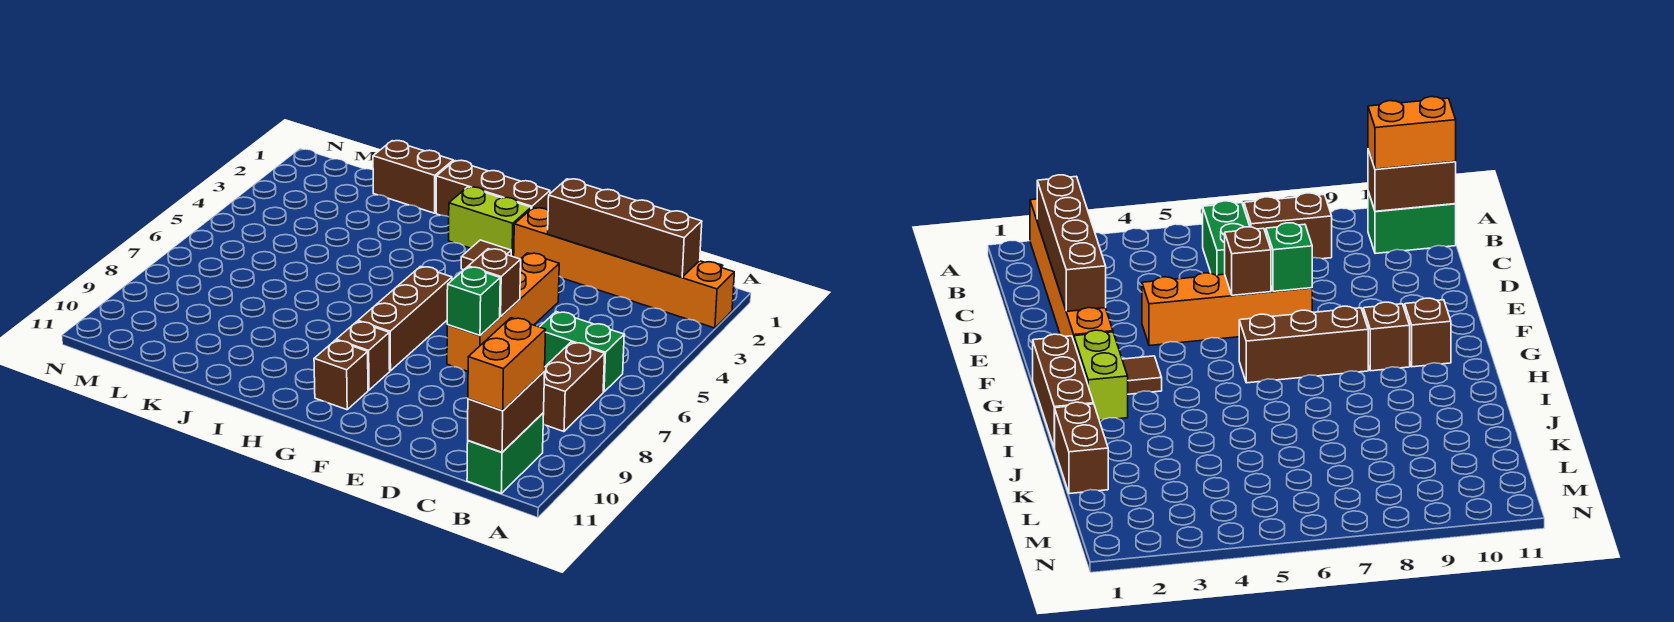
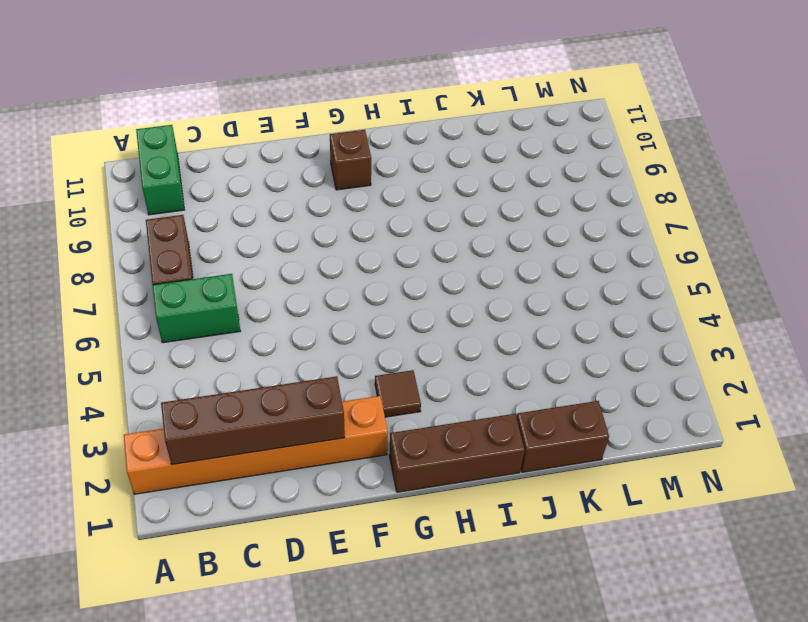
none -> orange 1x4 brick [447,253,559,371]
none -> lime 1x2 brick [449,187,531,257]
none -> brown 1x3 brick [358,266,452,371]

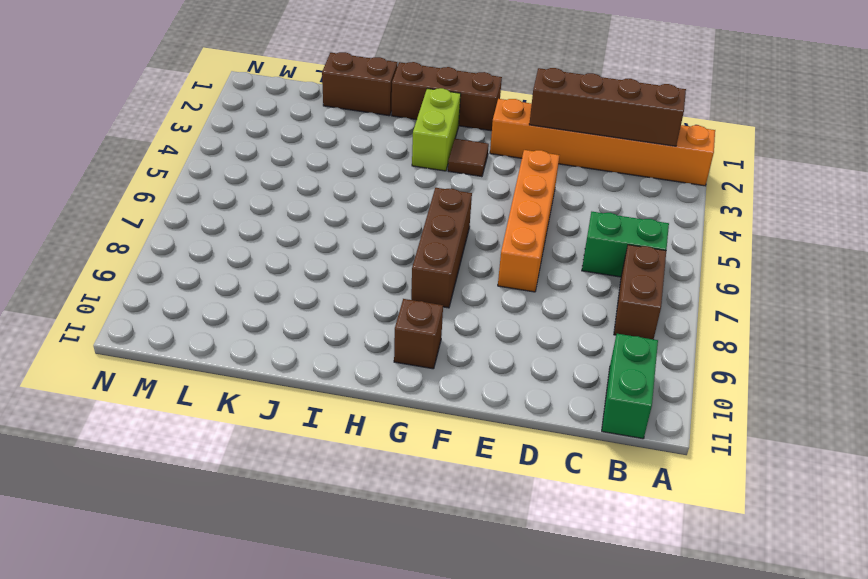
lime 1x2 brick [412,88,461,171] -> lime 1x2 brick turned to [449,187,531,257]
none -> brown 1x1 brick [336,321,390,390]
none -> brown 1x2 brick [468,372,545,452]
none -> brown 1x1 brick [468,249,521,317]

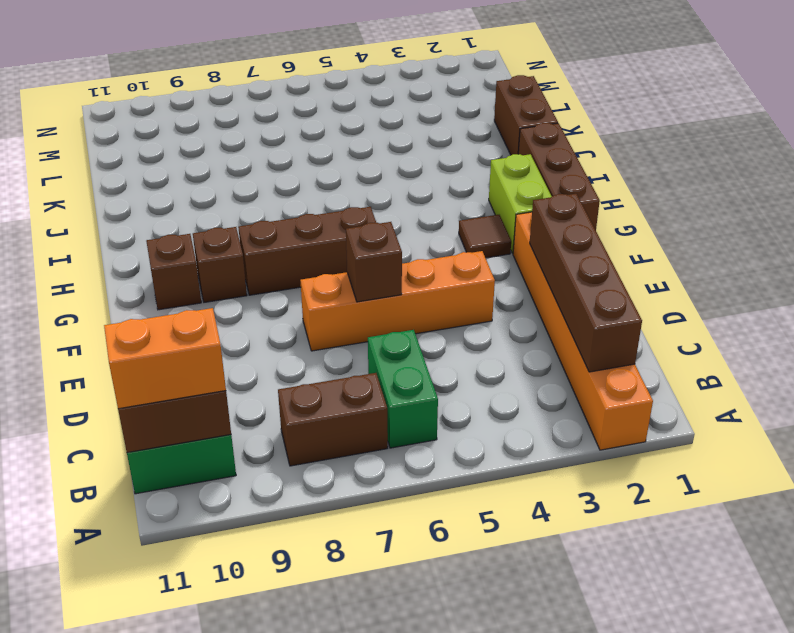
none -> green 1x1 brick [447,267,500,335]

